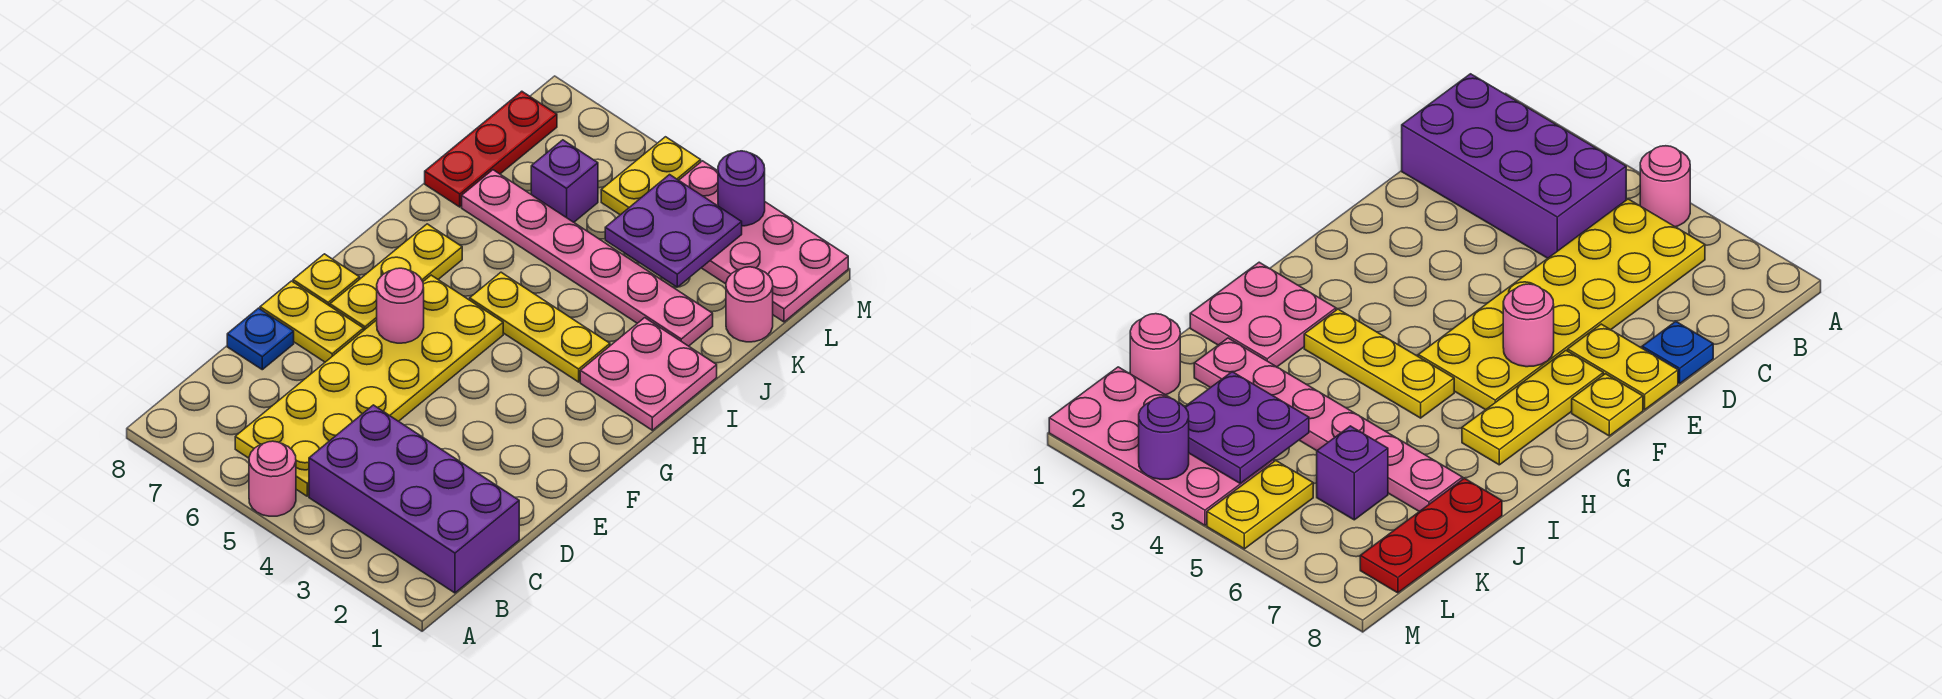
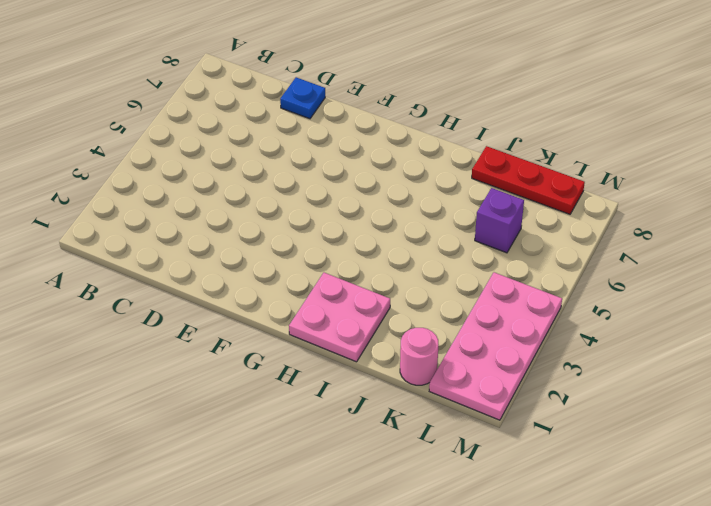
none -> pink 1x1 round brick [249,441,296,516]
none -> purple 2x4 brick [309,405,519,593]
none -> yellow 2x6 plate [235,275,503,496]

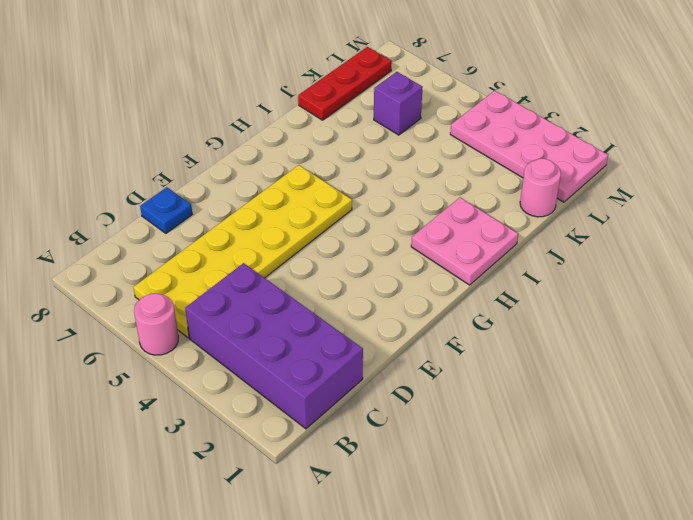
none -> yellow 1x2 plate [260,281,364,362]
none -> yellow 1x3 plate [330,224,462,330]
none -> yellow 1x1 plate [293,254,360,306]

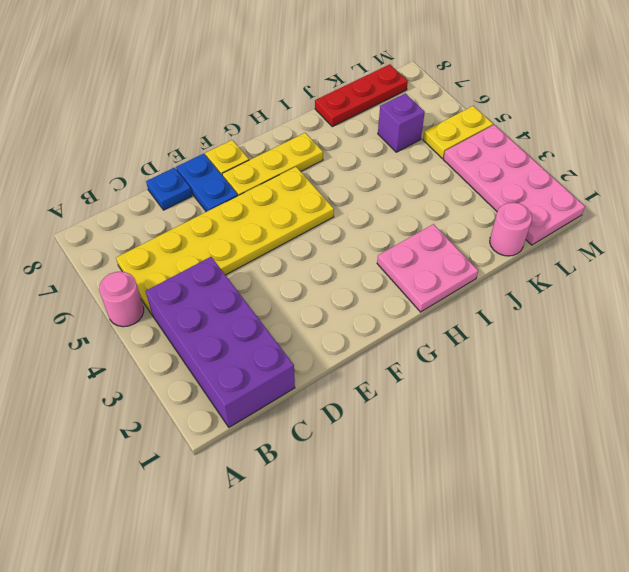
blue 1x2 plate [176,154,238,212] -> yellow 1x2 plate [260,281,364,362]
none -> yellow 1x3 plate [470,272,610,382]
none -> pink 1x6 plate [462,170,713,346]
none -> pink 1x1 round brick [377,268,424,343]

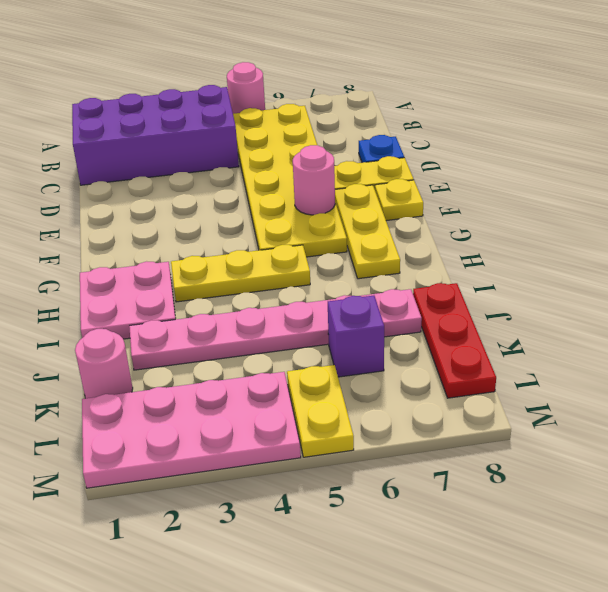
none -> purple 2x2 plate [605,175,742,287]
none -> purple 1x1 round brick [718,151,765,226]

